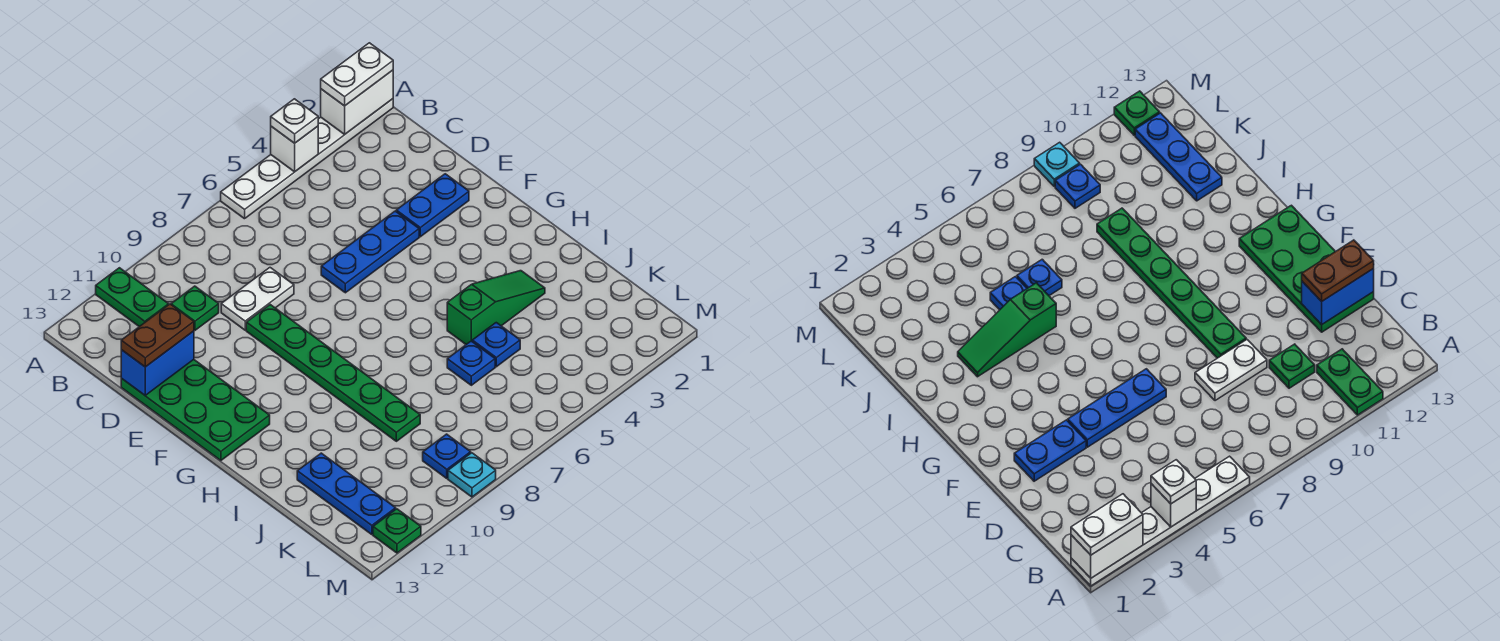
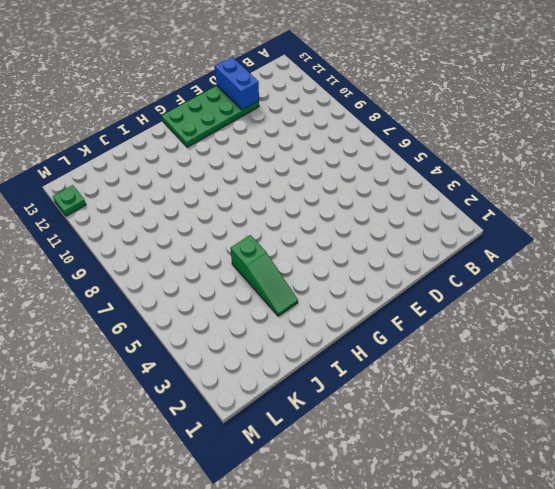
none -> white 1x6 plate [221,99,393,219]
none -> green 1x2 plate [96,268,169,327]
none -> green 1x1 plate [171,286,219,330]

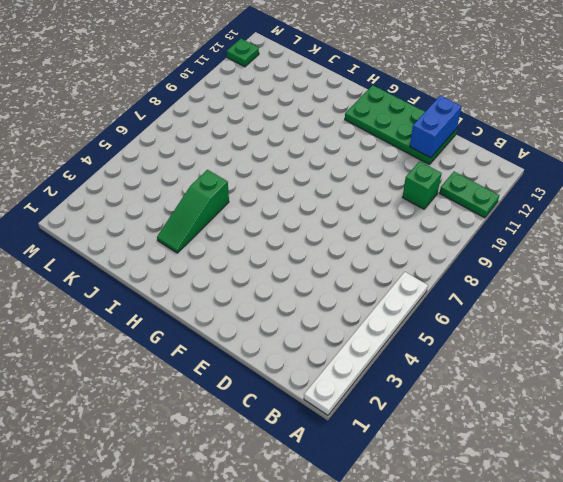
green 1x1 brick [402,161,442,209] -> green 1x1 plate [171,286,219,330]
none -> white 1x2 plate [221,268,294,330]
none -> blue 1x2 plate [396,174,469,237]
none -> blue 1x3 plate [321,211,419,293]

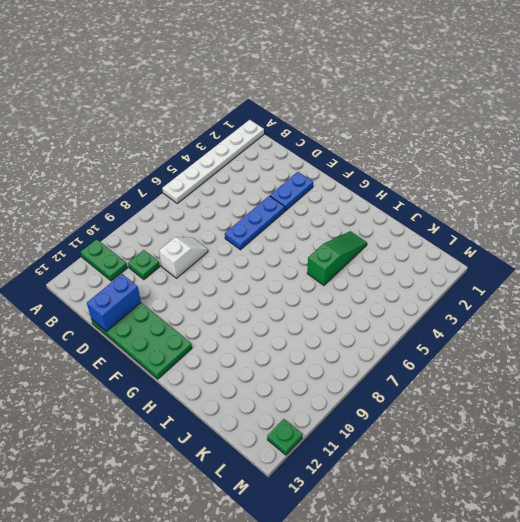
white 1x2 slope [159,237,208,278] -> white 1x2 plate [221,268,294,330]
none -> green 1x6 plate [246,305,420,441]
none -> blue 1x1 plate [472,323,520,367]
none -> blue 1x1 plate [447,341,495,385]

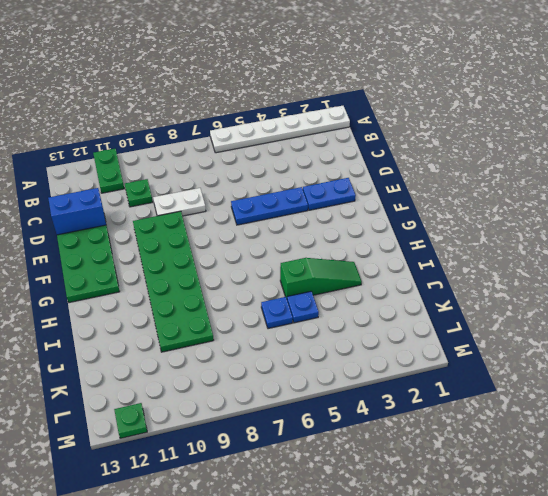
green 2x6 plate [133,211,214,352] -> green 1x6 plate [246,305,420,441]
none -> blue 1x3 plate [297,453,396,535]
none -> blue 1x1 plate [423,434,471,478]
none -> cyan 1x1 plate [448,453,496,497]

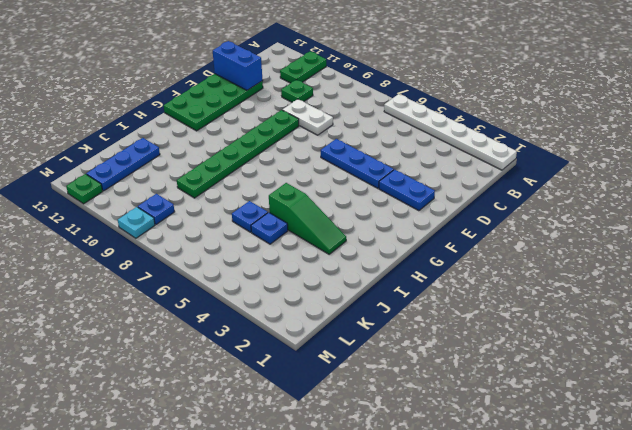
none -> white 1x2 brick [321,70,393,134]
none -> white 1x1 brick [271,126,318,172]
none -> white 1x2 plate [321,43,393,106]

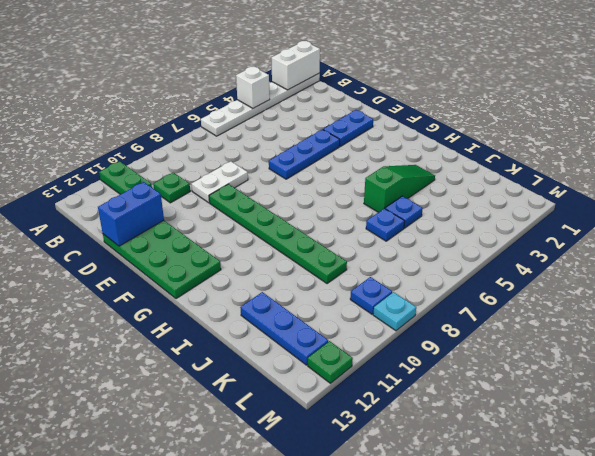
none -> white 1x2 plate [321,43,393,106]
none -> white 1x1 plate [271,99,318,143]
none -> brown 1x2 plate [121,304,194,367]

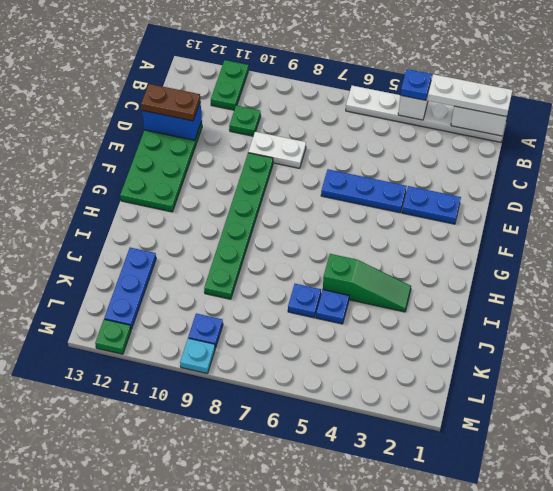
white 1x3 plate [427,74,513,117] -> white 1x2 plate [321,43,393,106]
blue 1x1 plate [401,69,432,100] -> white 1x1 plate [271,99,318,143]

